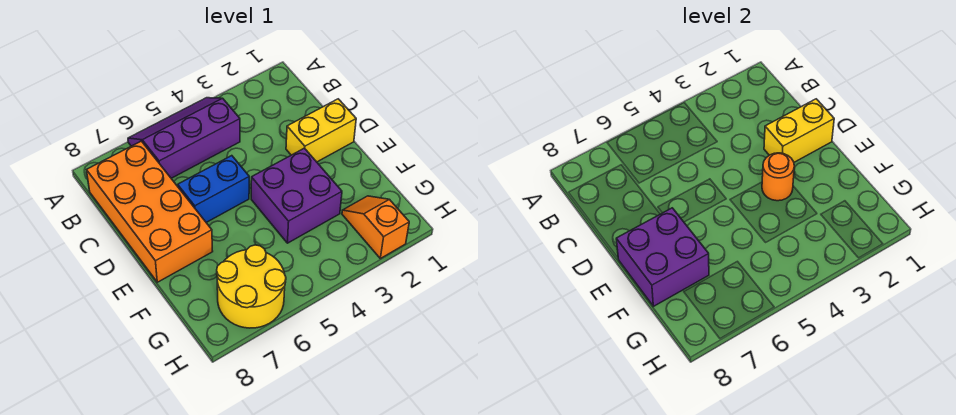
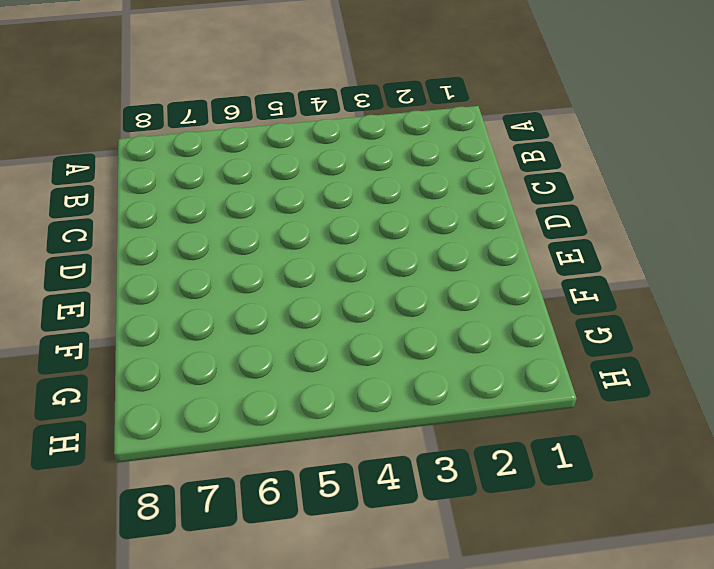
none -> purple 2x3 slope [128,98,240,178]
none -> orange 2x4 brick [87,141,213,282]

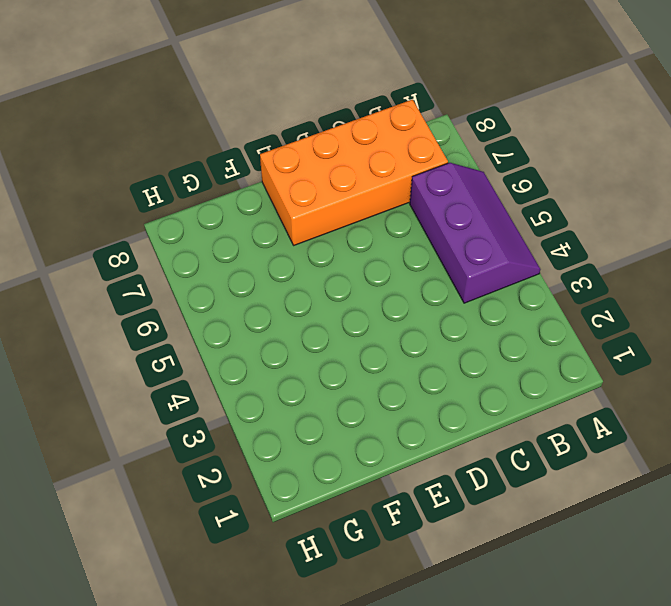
none -> yellow 1x2 brick [286,99,356,162]
none -> blue 1x2 brick [178,156,249,222]

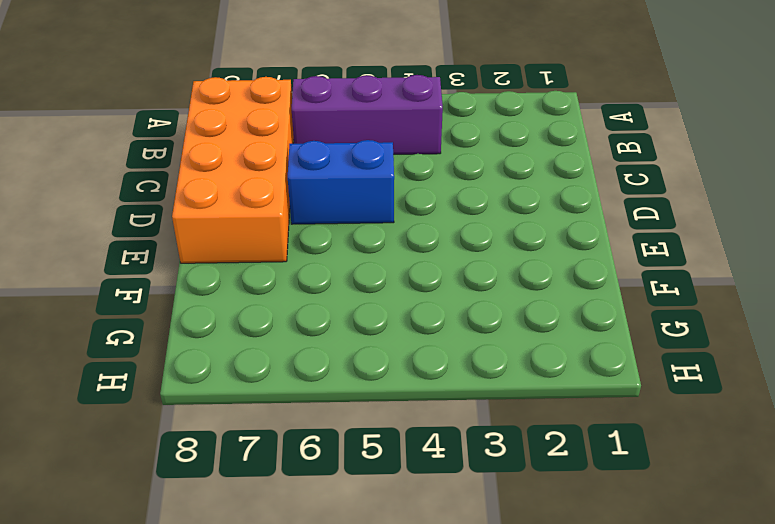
none -> yellow 1x2 brick [286,99,356,162]
none -> purple 2x2 brick [251,148,342,243]

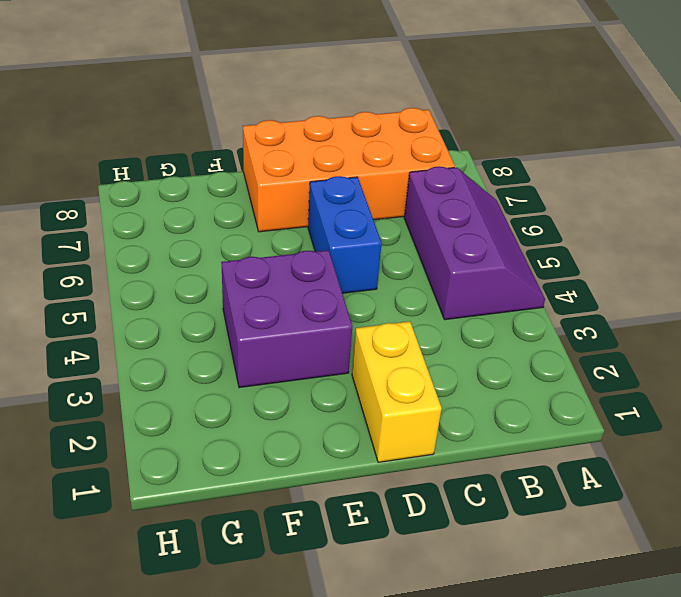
none -> orange 1x2 slope [342,196,409,259]
none -> yellow 2x2 round brick [217,245,286,328]

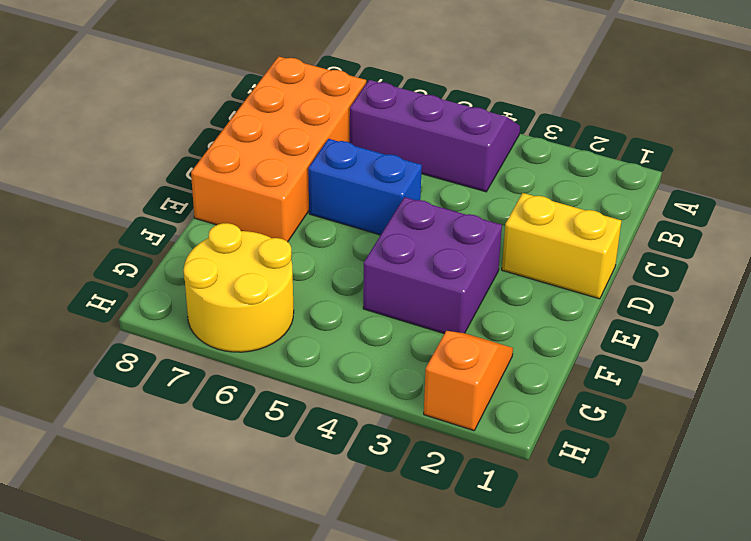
none -> yellow 1x2 brick [764,99,834,162]
none -> orange 1x1 round brick [762,153,794,201]

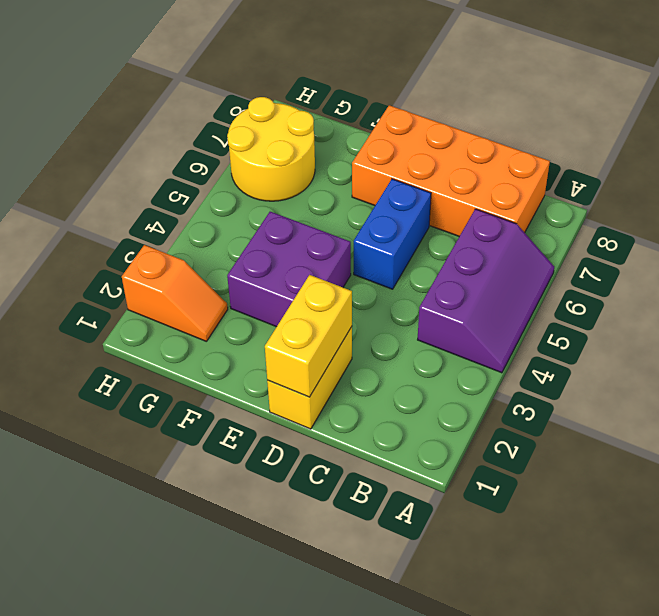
none -> orange 1x1 round brick [762,153,794,201]
none -> purple 2x2 brick [616,208,709,306]

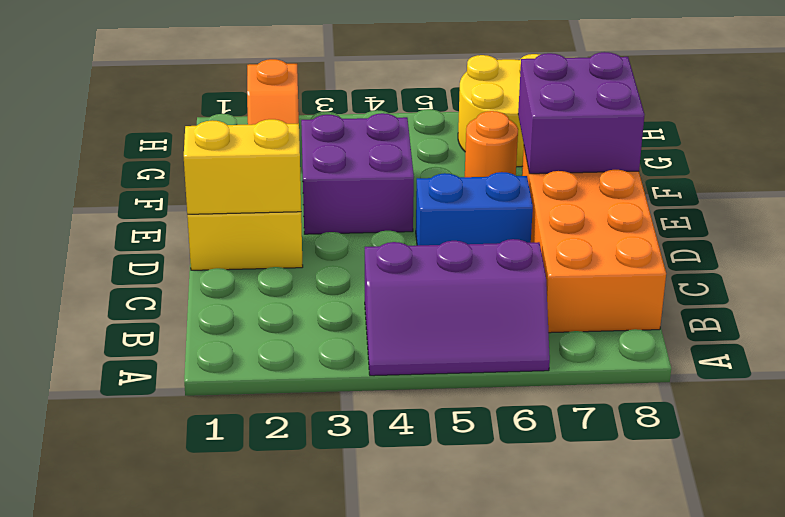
orange 1x1 round brick [465,111,518,177] -> orange 1x1 round brick moved to [762,153,794,201]

